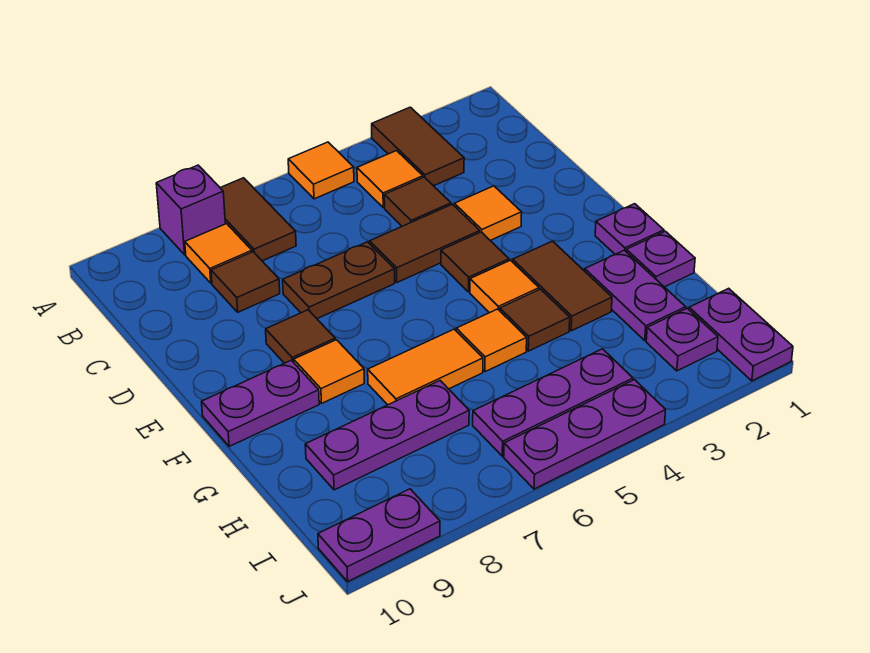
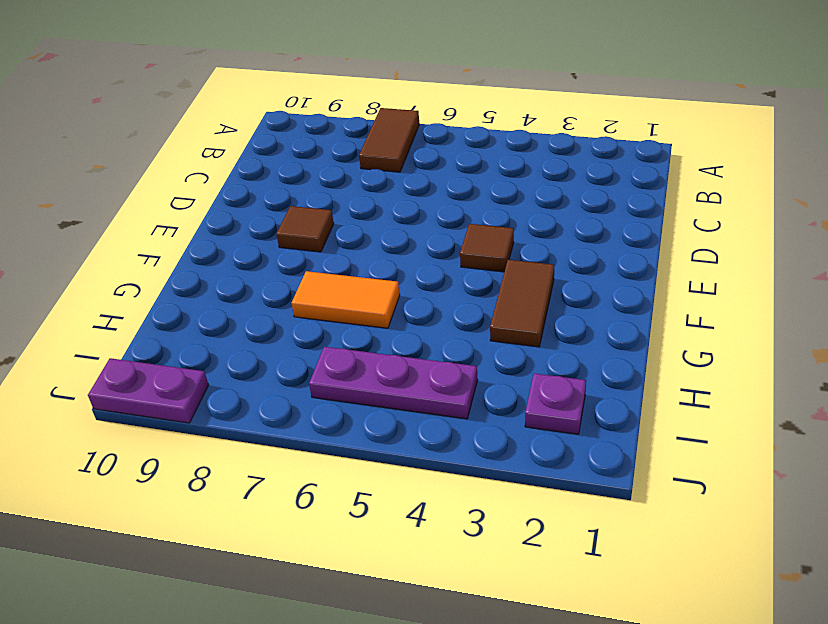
none -> brown 1x2 tile [372,107,464,186]
none -> orange 1x1 tile [288,142,354,199]
none -> purple 1x1 brick [156,165,225,255]

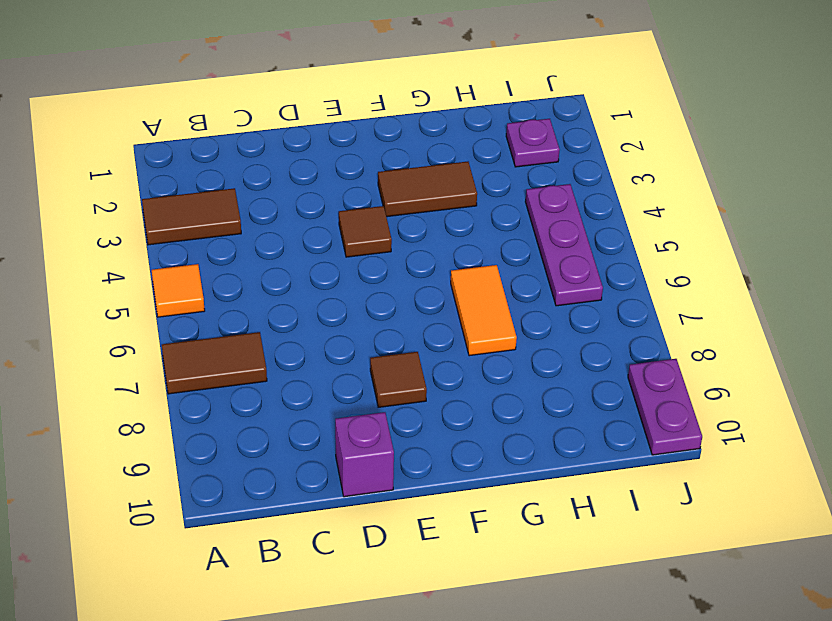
purple 1x1 brick [335,412,394,497] -> purple 1x1 brick moved to [156,165,225,255]
none -> orange 1x1 tile [357,151,423,208]
none -> orange 1x1 tile [185,224,252,283]
none -> brown 1x1 tile [384,177,451,226]

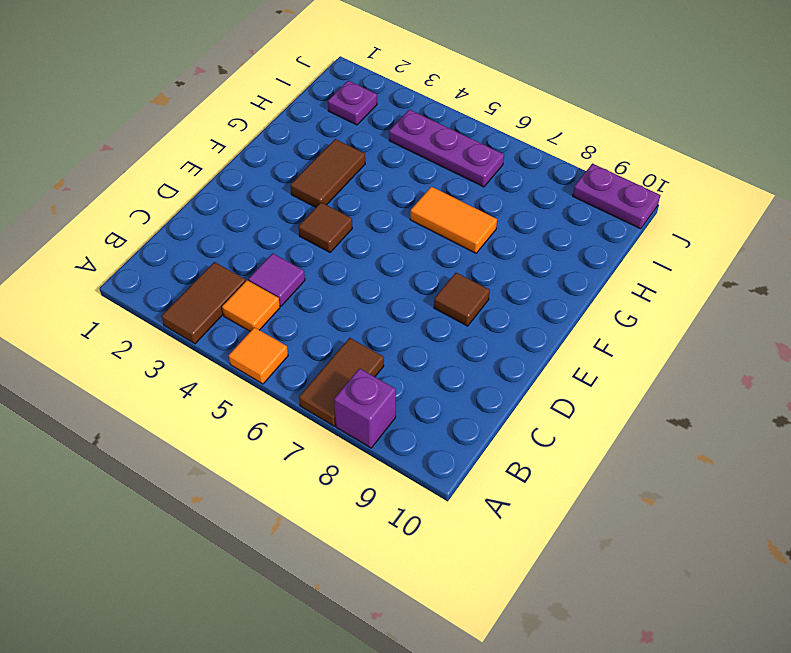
purple 1x1 tile [248,253,305,306] -> brown 1x1 tile [384,177,451,226]
none -> orange 1x1 tile [185,224,252,283]
none -> brown 1x1 tile [211,252,280,312]
none -> orange 1x1 tile [454,186,522,240]

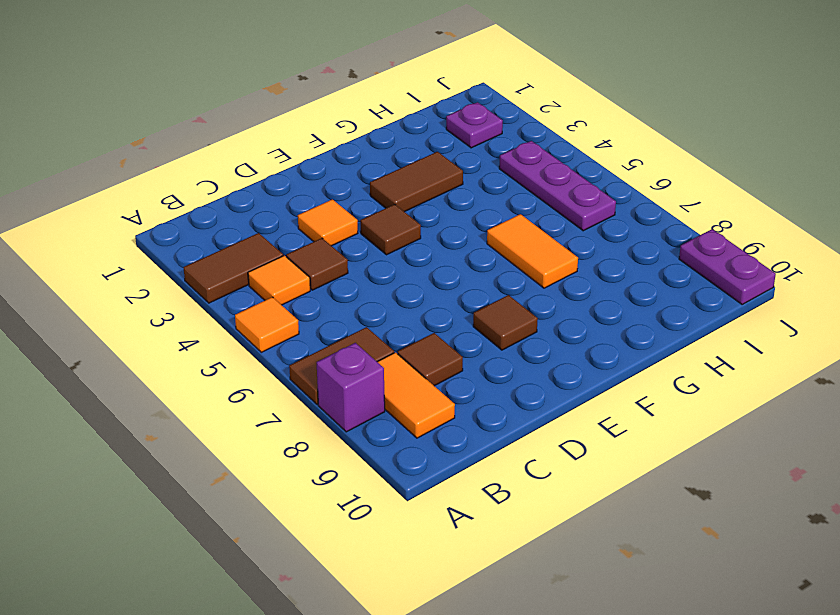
orange 1x2 tile [378,353,455,438] -> orange 1x1 tile [185,224,252,283]
none -> brown 1x2 tile [370,204,480,282]
none -> brown 1x2 plate [283,242,395,319]
none -> purple 1x1 plate [595,204,664,255]

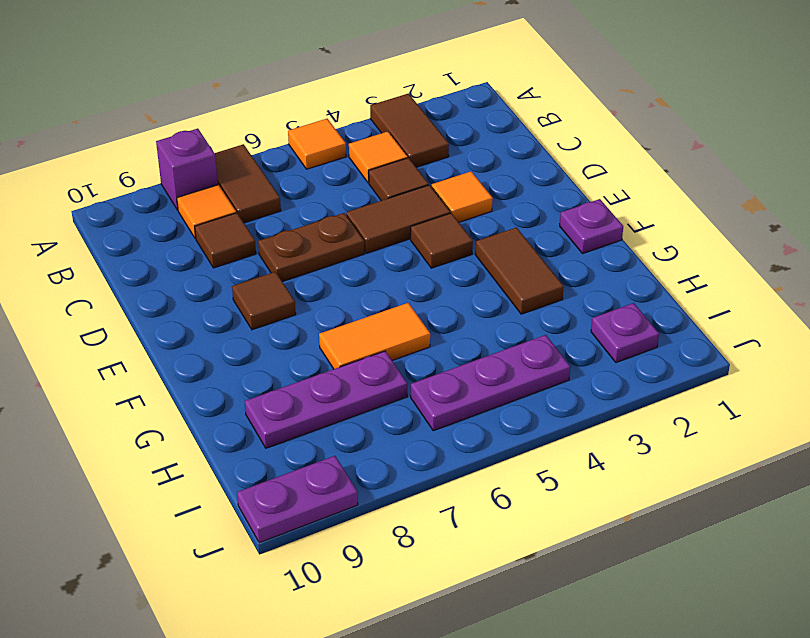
none -> orange 1x1 tile [470,260,539,313]
none -> orange 1x1 tile [294,340,364,404]
none -> purple 1x2 plate [202,360,319,446]

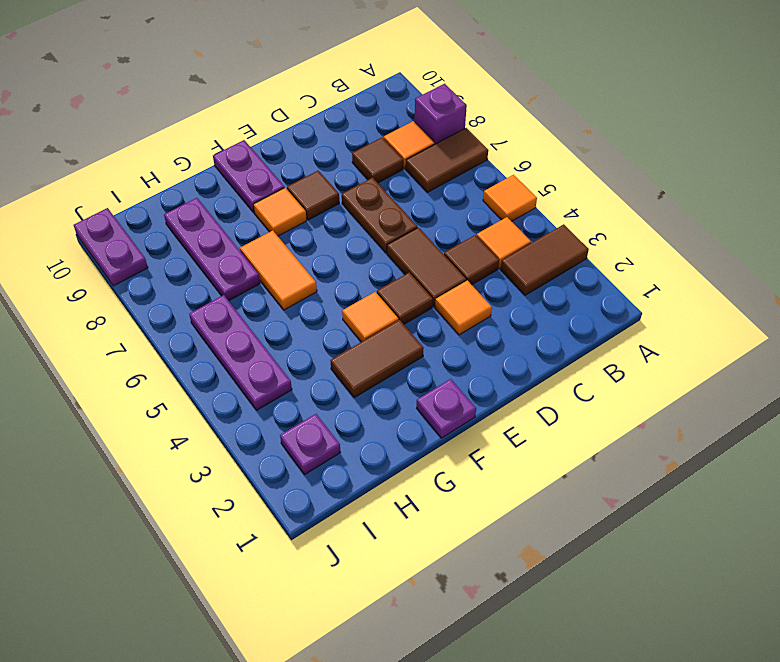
none -> purple 1x1 plate [626,231,695,287]
none -> purple 1x2 plate [585,250,686,340]
none -> brown 1x1 tile [500,289,570,351]

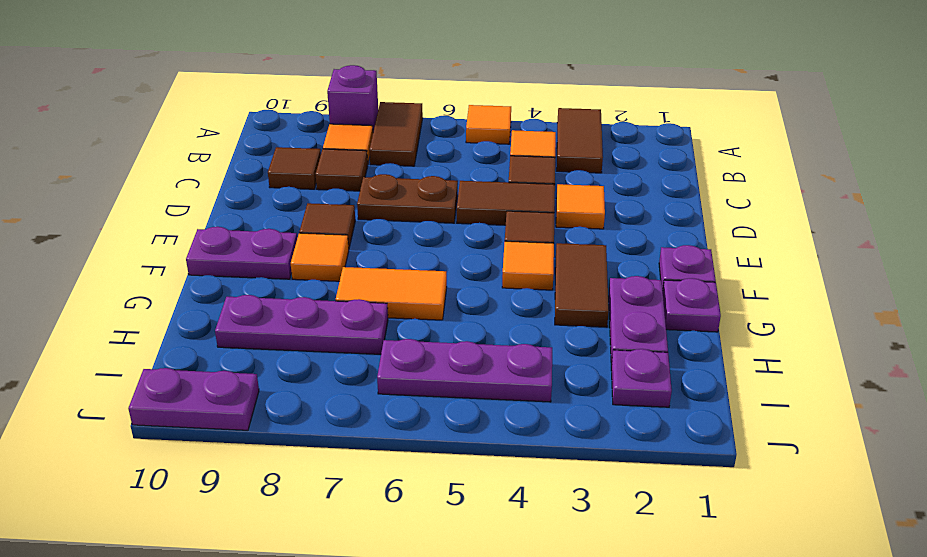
brown 1x1 tile [268,147,321,189] -> brown 1x1 tile moved to [500,289,570,351]
none -> orange 1x1 tile [456,309,527,372]
none -> purple 1x2 plate [689,288,793,381]
none -> purple 1x3 plate [504,380,666,489]

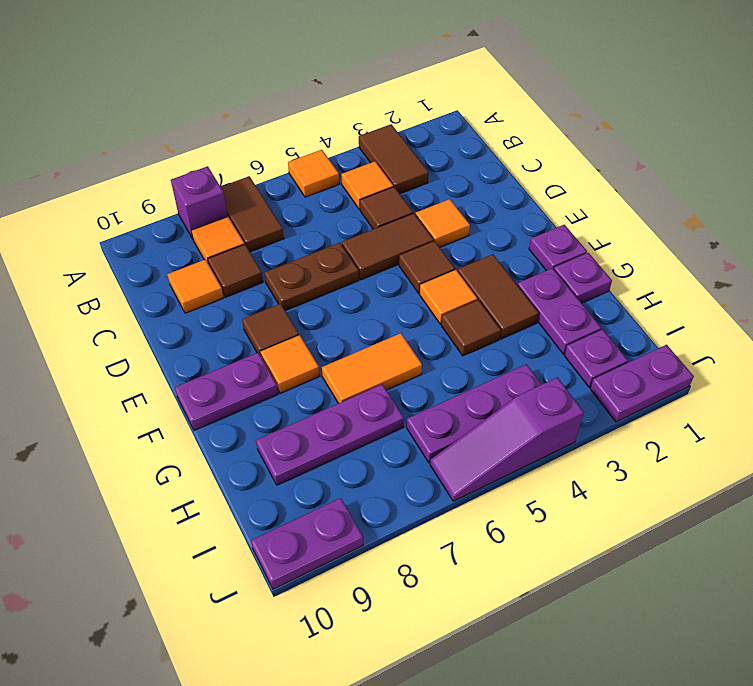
orange 1x1 tile [167,260,224,313] -> orange 1x1 tile moved to [456,309,527,372]
purple 1x2 plate [590,345,694,422] -> purple 1x2 plate turned to [689,288,793,381]
purple 1x3 slope [430,377,584,501] -> purple 1x3 plate [504,380,666,489]

